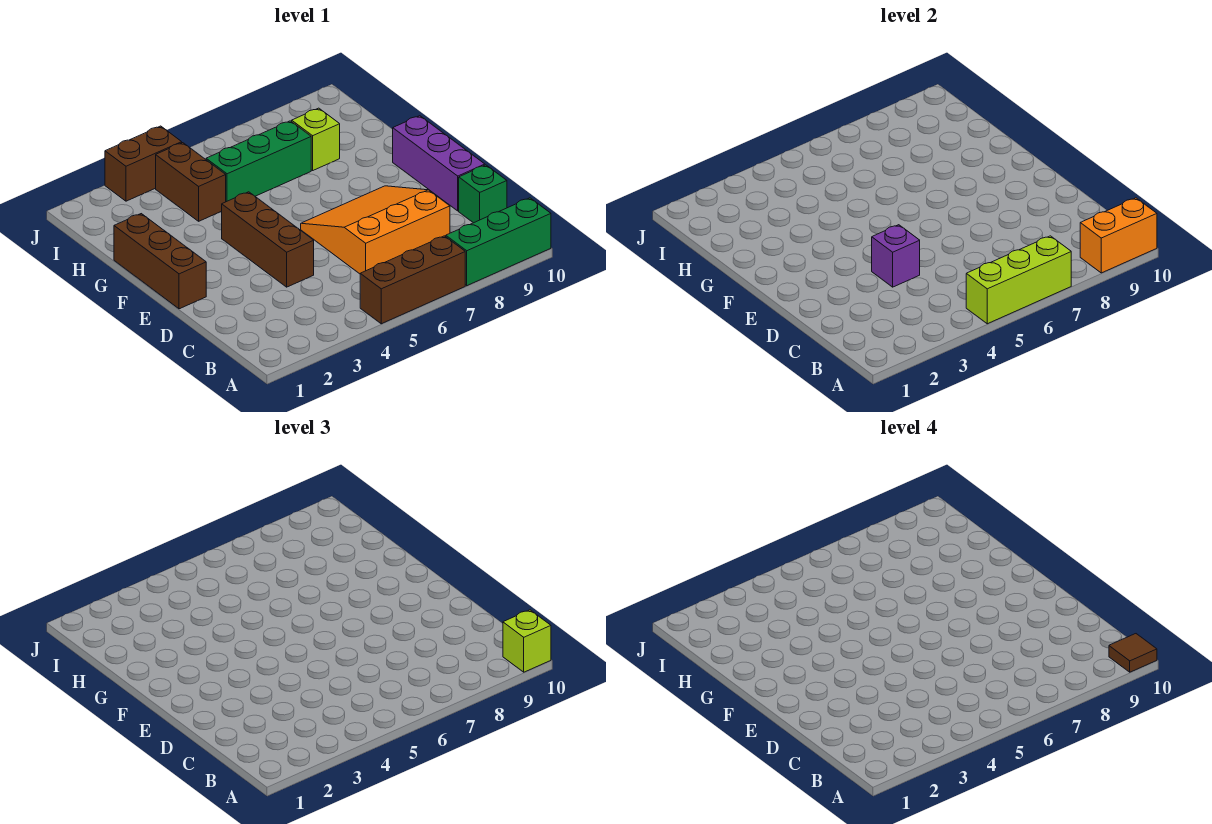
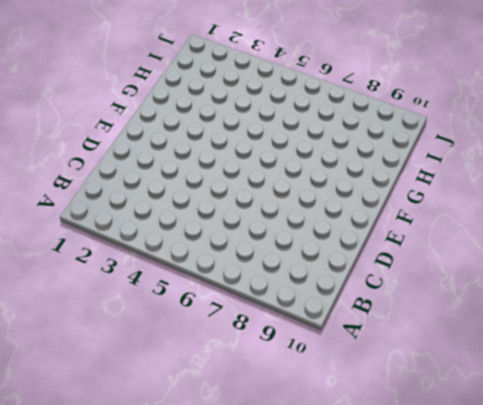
none -> brown 1x3 brick [360,236,465,324]
none -> green 1x3 brick [446,198,551,286]
none -> orange 3x3 slope [301,186,450,274]

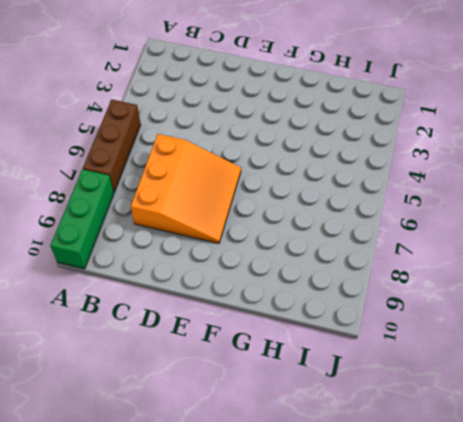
none -> green 1x1 brick [459,165,507,223]
none -> brown 1x3 brick [222,192,314,287]
none -> purple 1x3 brick [393,116,485,211]

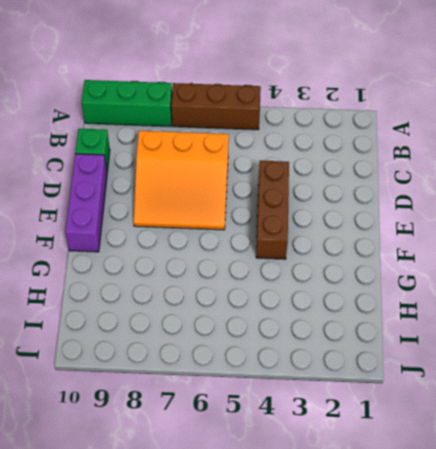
none -> brown 1x3 brick [114,214,206,309]
none -> brown 1x2 brick [156,143,226,221]
none -> green 1x3 brick [206,121,311,202]

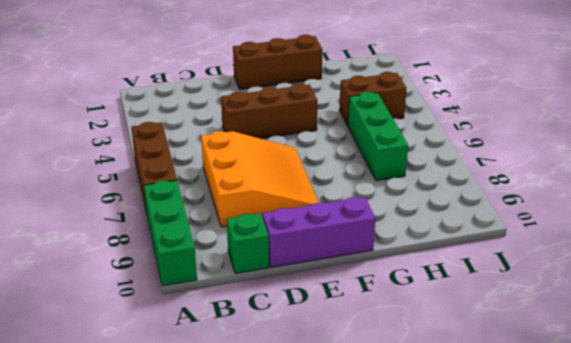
none -> lime 1x1 brick [292,108,340,170]
none -> brown 1x2 brick [105,126,182,201]
none -> lime 1x3 brick [966,236,1071,324]

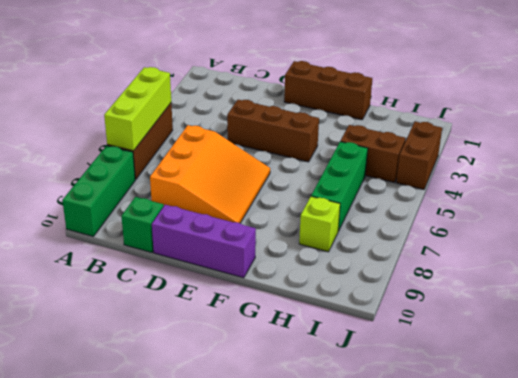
none -> orange 1x2 brick [1080,198,1157,273]
none -> purple 1x1 brick [872,225,920,287]
none -> lime 1x1 brick [503,610,551,672]

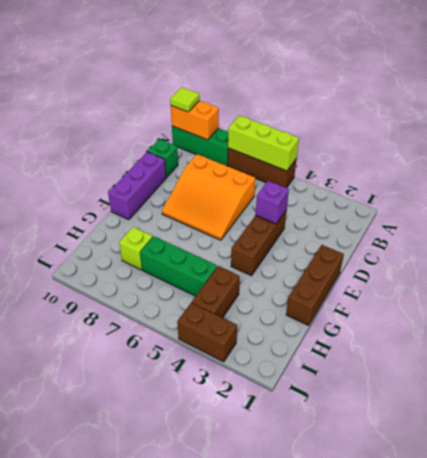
lime 1x1 tile [170,87,200,112] -> lime 1x1 brick [503,610,551,672]
none -> brown 1x1 tile [1109,634,1157,672]

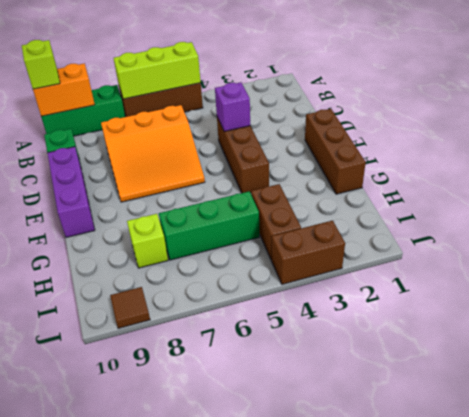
brown 1x1 tile [110,287,150,328] -> brown 1x1 tile moved to [1109,634,1157,672]

